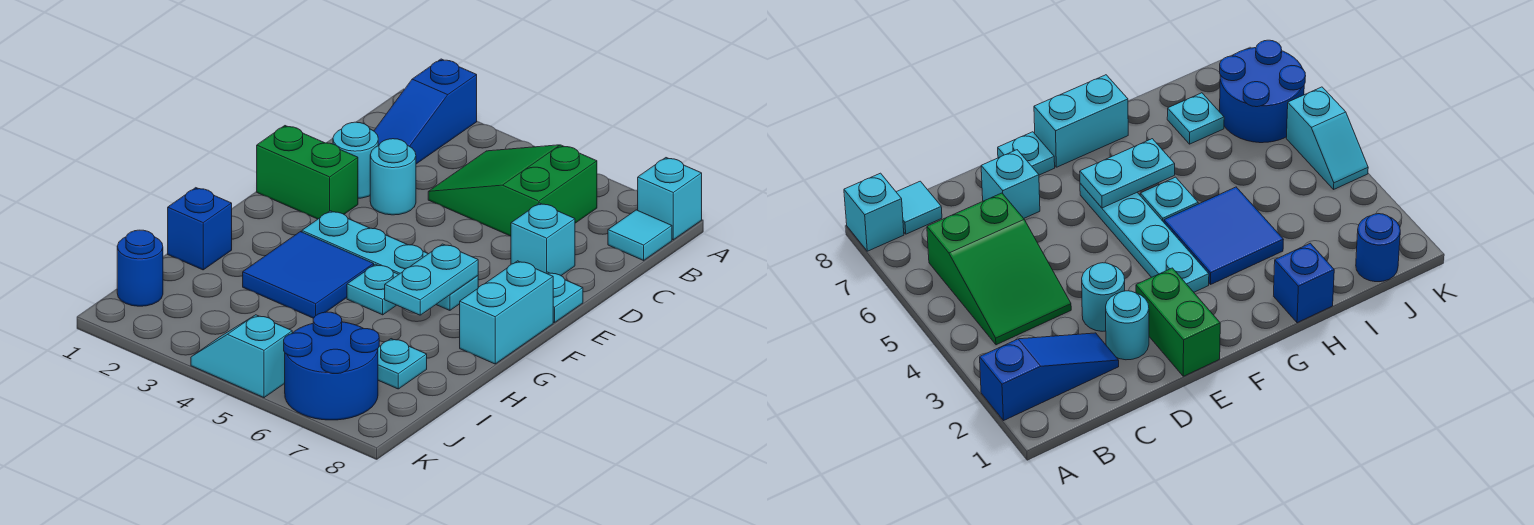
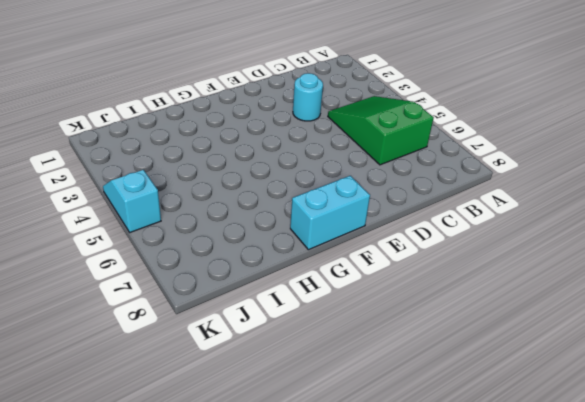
none -> blue 1x3 slope [374,59,477,164]
none -> cyan 1x1 brick [638,158,702,240]
none -> cyan 1x1 tile [608,210,672,260]

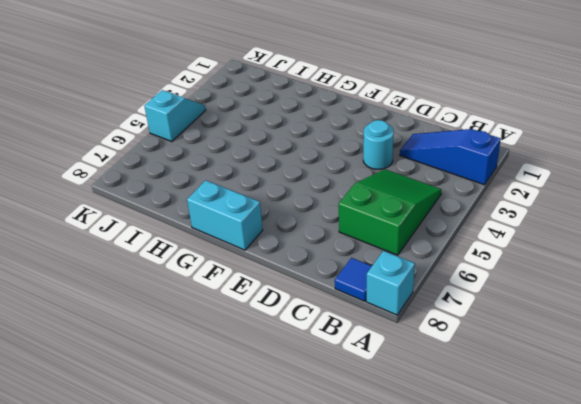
blue 1x1 tile [335,258,372,301] -> cyan 1x1 tile [608,210,672,260]
none -> cyan 1x1 round brick [333,122,378,198]
none -> cyan 1x1 brick [511,203,575,275]
none -> green 1x2 brick [257,126,358,219]

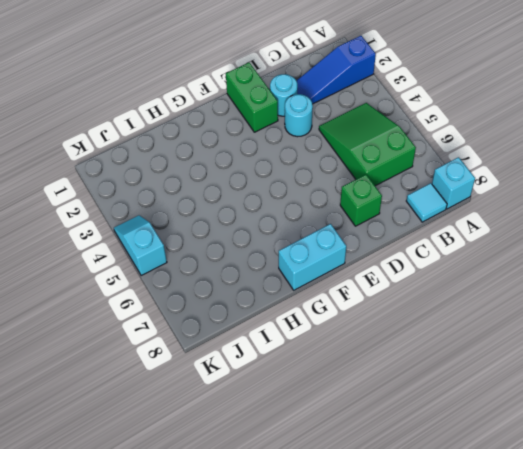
green 1x1 brick [340,175,382,226] -> cyan 1x1 brick [511,203,575,275]
none -> cyan 1x1 plate [546,272,583,323]
none -> cyan 1x4 plate [302,211,478,310]
none -> blue 2x2 tile [243,232,374,318]

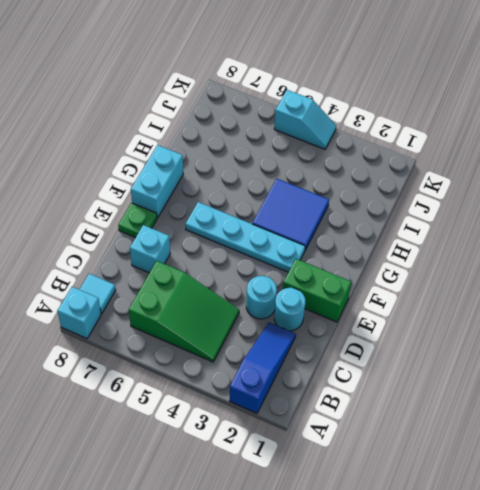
green 1x1 plate [118,203,157,238] -> cyan 1x1 plate [546,272,583,323]
none -> cyan 1x1 plate [347,264,399,315]
none -> blue 1x1 brick [168,188,232,270]
none -> cyan 1x1 plate [378,339,427,389]

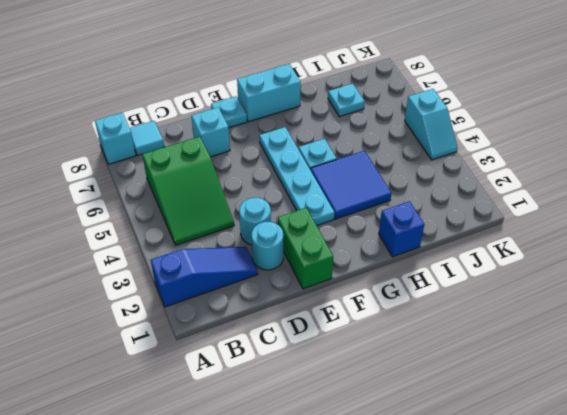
none -> blue 1x1 round brick [117,230,163,306]
none -> blue 2x2 round brick [284,312,379,420]
none -> cyan 1x2 plate [385,244,478,315]

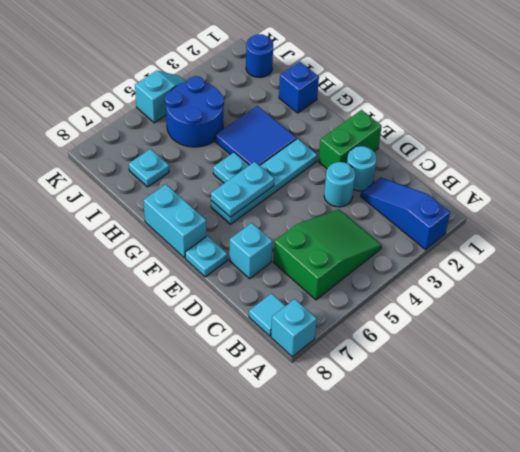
cyan 1x2 plate [211,162,274,217] -> cyan 1x2 plate turned to [385,244,478,315]
blue 2x2 round brick [165,76,224,147] -> blue 2x2 round brick moved to [284,312,379,420]

